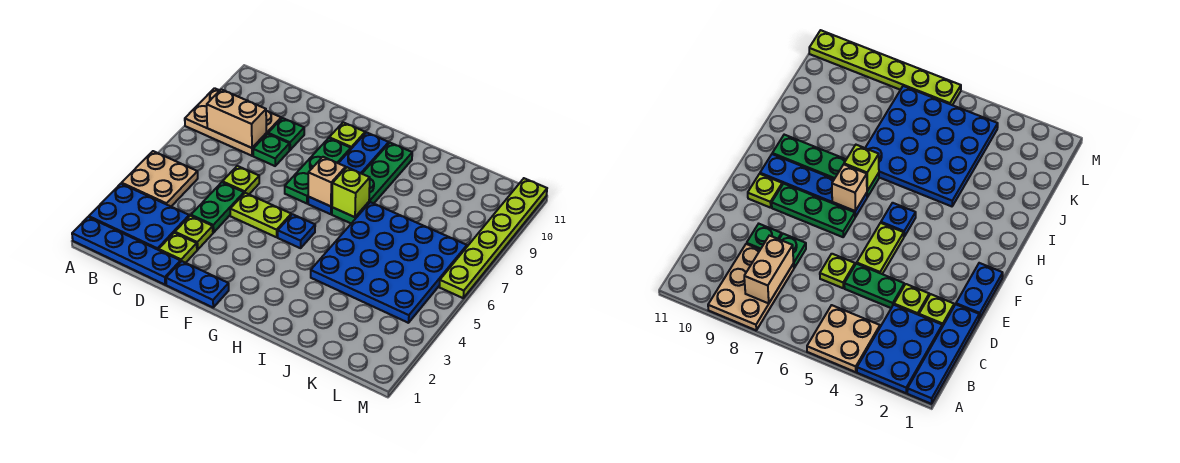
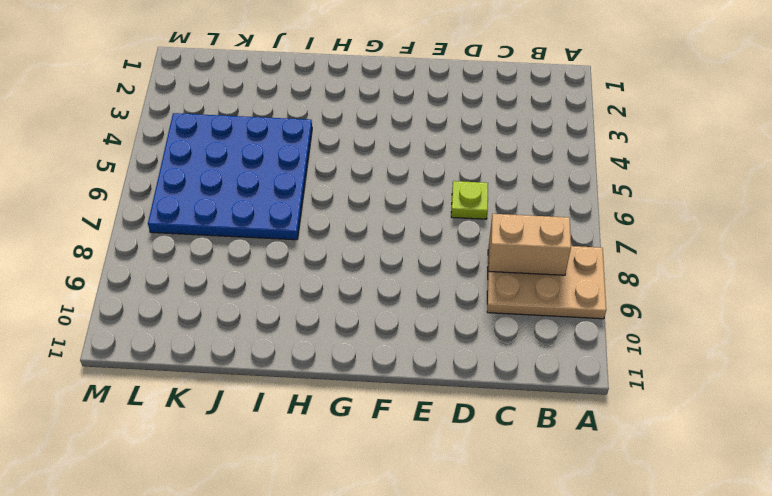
none -> blue 1x4 plate [72,217,181,285]
none -> blue 2x3 plate [89,184,189,250]
none -> tan 2x2 plate [122,151,198,206]

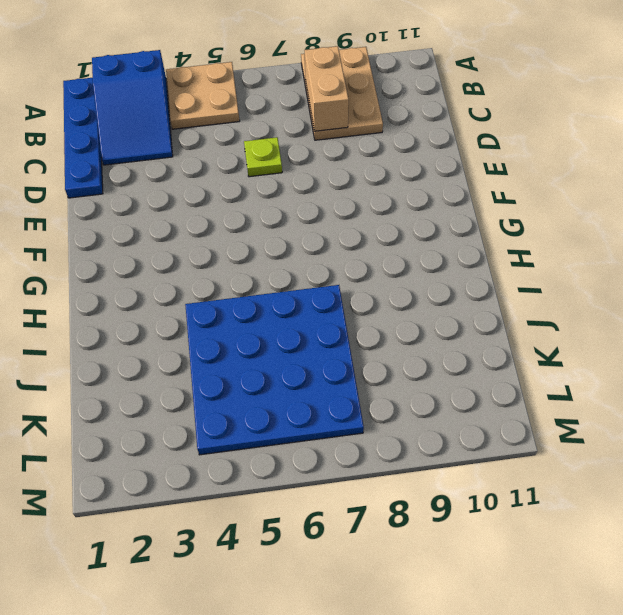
blue 2x3 slope [92,50,173,165] -> blue 2x3 plate [89,184,189,250]
none -> lime 1x1 plate [159,233,197,263]
none -> lime 1x1 plate [175,216,213,250]
none -> green 1x2 plate [191,182,244,233]

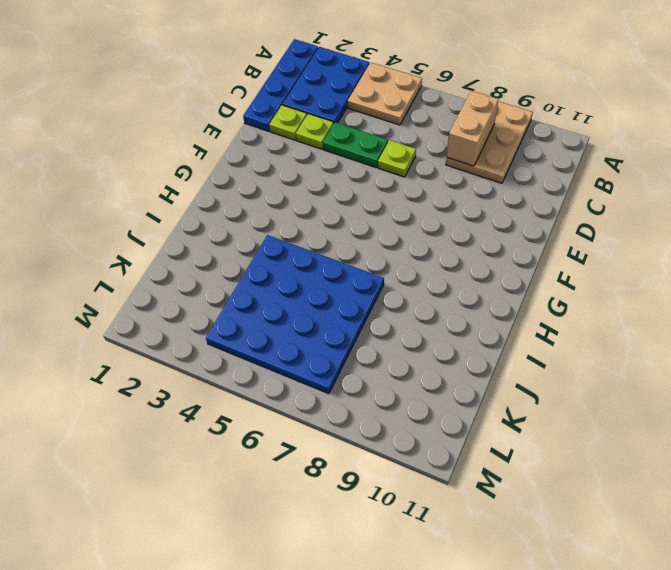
none -> green 1x1 plate [253,134,289,166]
none -> green 1x1 plate [268,118,304,150]
none -> blue 1x2 plate [166,261,229,307]

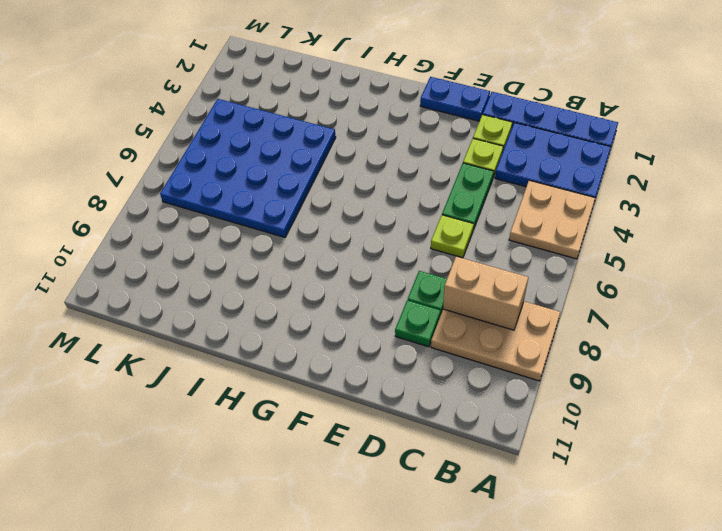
none -> lime 1x2 plate [230,193,291,237]
none -> green 1x3 plate [285,138,351,203]
none -> lime 1x1 plate [329,122,365,149]

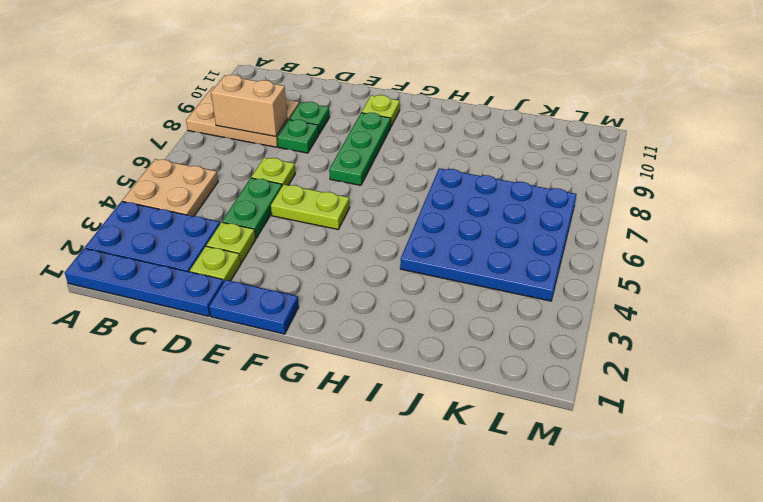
none -> blue 1x1 plate [278,214,315,248]
none -> blue 1x4 plate [308,132,389,214]
none -> green 1x4 plate [332,143,412,223]

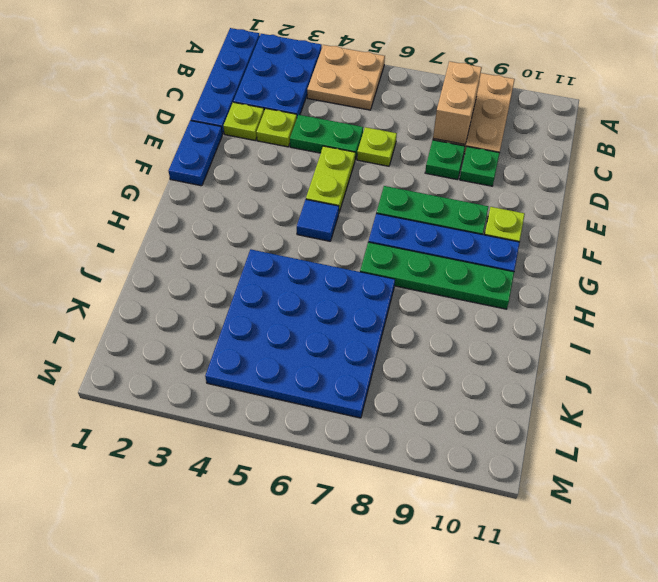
blue 1x1 tile [297,200,339,241] -> blue 1x1 plate [278,214,315,248]
none -> lime 1x6 plate [439,178,547,298]
none -> tan 1x1 brick [308,157,346,206]
none -> lime 1x1 brick [332,167,370,217]

